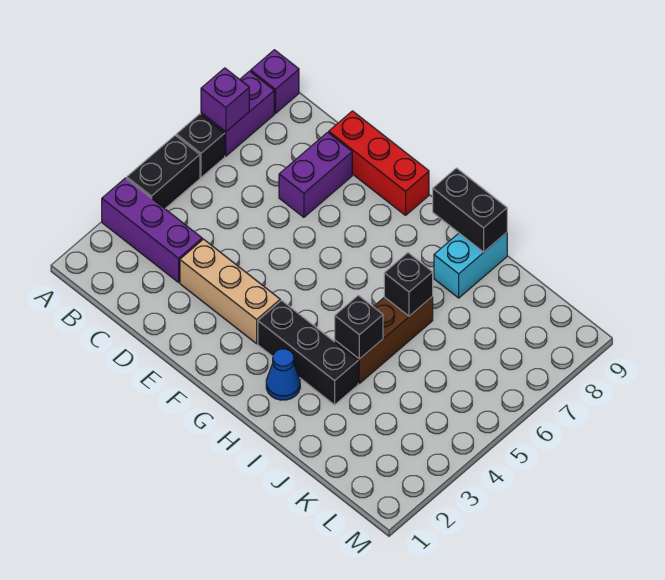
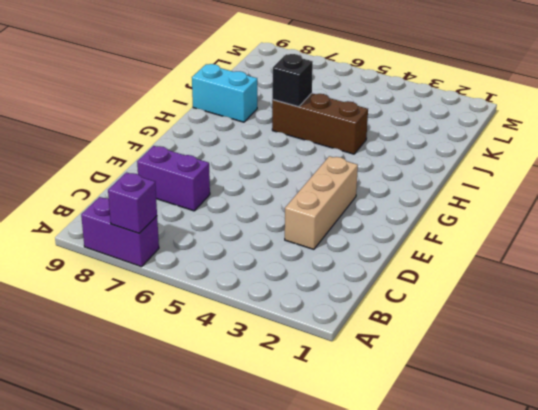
none -> purple 1x3 brick [102,178,202,282]
none -> black 1x2 brick [127,135,200,208]
none -> black 1x1 brick [176,114,225,177]

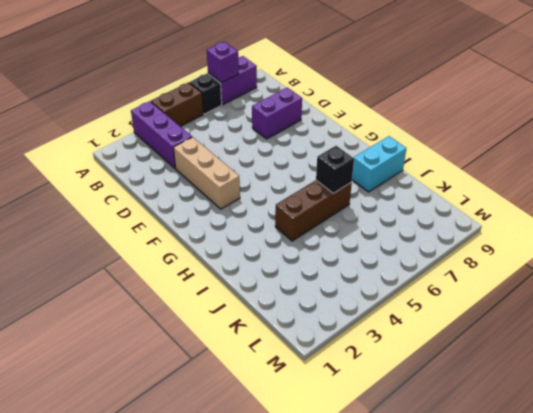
brown 1x2 brick [151,83,203,127] -> black 1x2 brick [127,135,200,208]
none -> purple 1x1 brick [251,50,299,113]
none -> red 1x3 brick [329,111,429,215]
none -> black 1x3 brick [258,301,358,405]

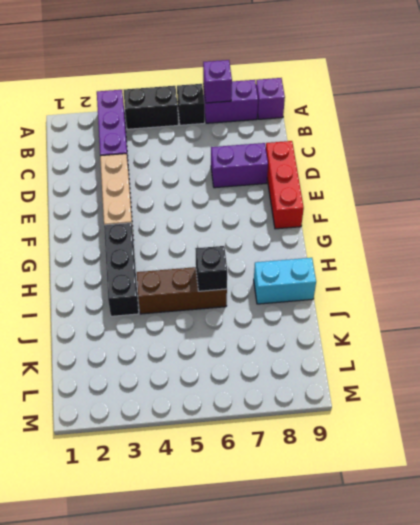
none -> blue 1x1 cone [266,349,300,400]
none -> black 1x2 brick [433,168,507,252]
none -> black 1x1 brick [335,295,383,359]

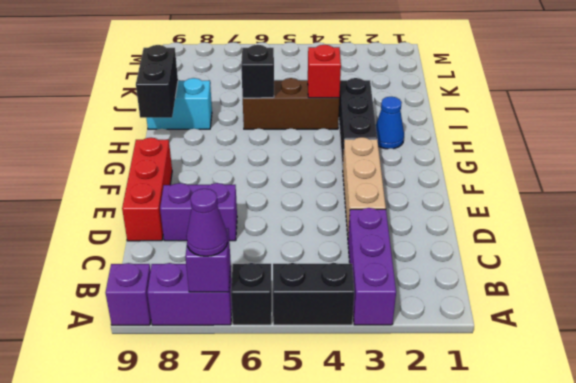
purple 1x1 cone [186,189,228,256] -> none
red 1x1 brick [308,45,341,98] -> black 1x1 brick [335,295,383,359]

